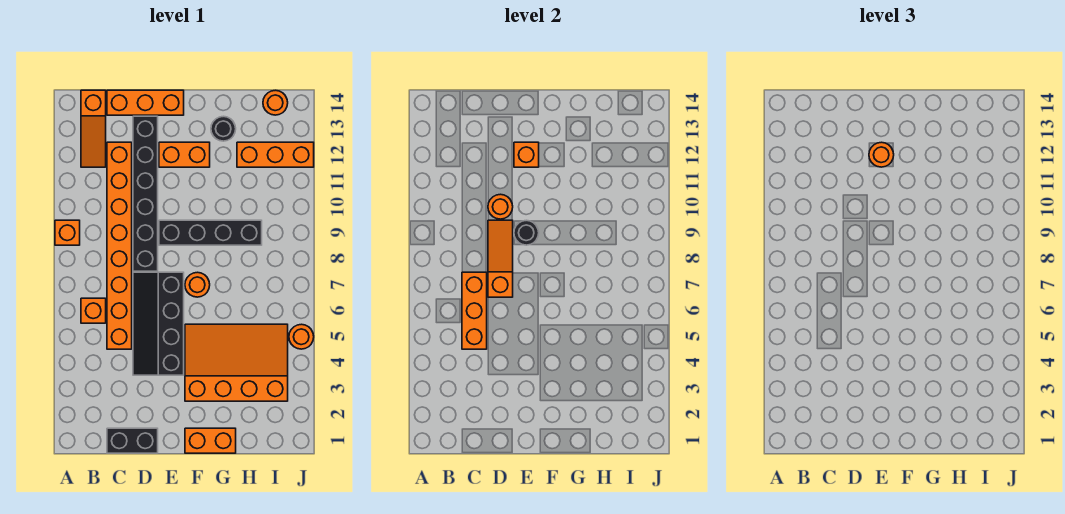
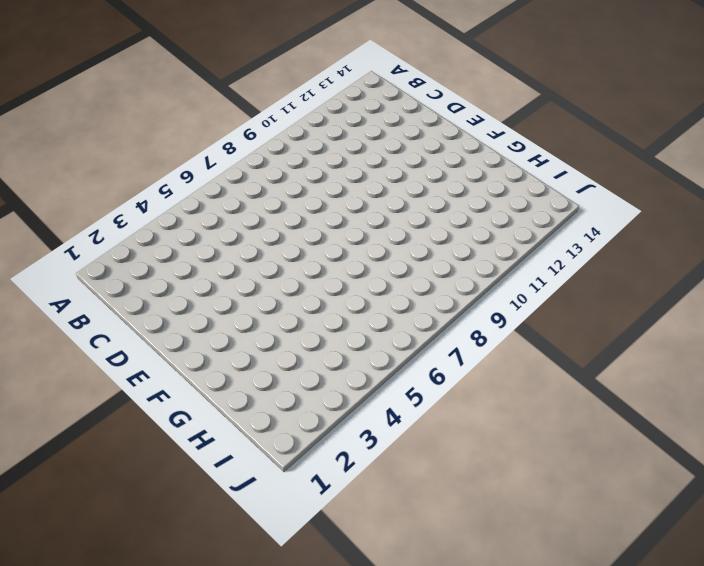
none -> orange 1x1 brick [55,220,80,245]
none -> orange 1x1 brick [81,298,106,323]
none -> orange 1x3 slope [81,90,106,167]

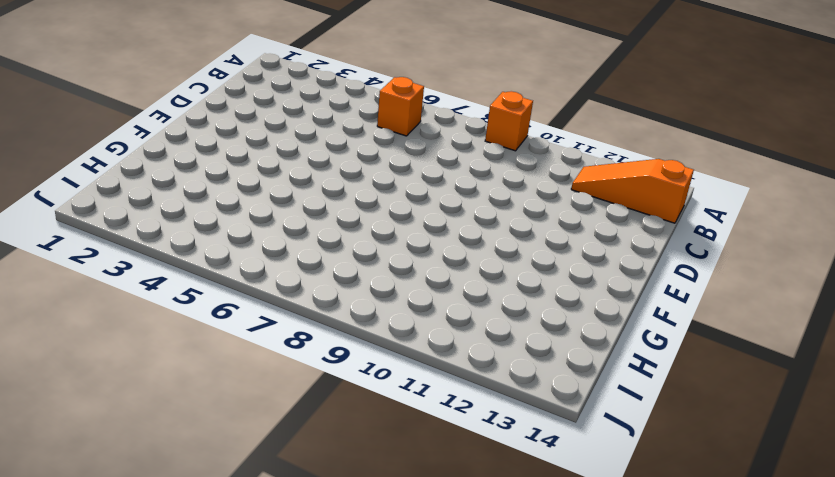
none -> black 1x2 brick [107,428,158,453]
none -> orange 1x8 brick [107,142,132,349]
none -> orange 1x3 brick [107,90,184,115]

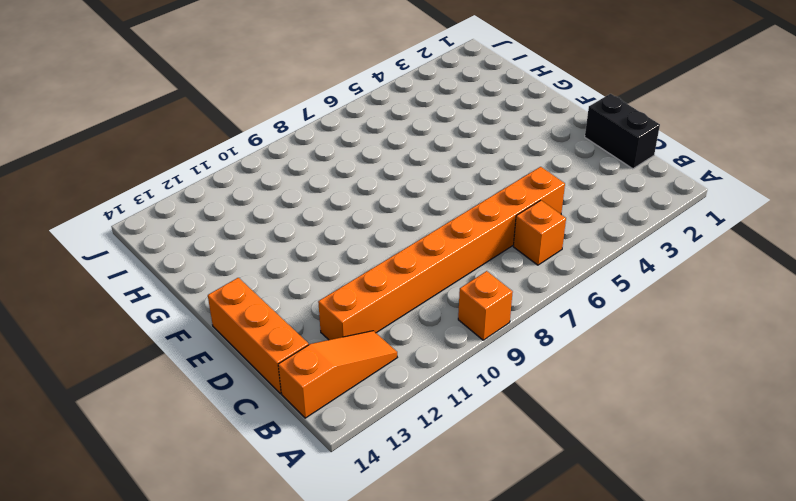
none -> black 2x4 slope [133,272,184,375]
none -> black 1x6 brick [133,116,158,271]
none -> black 1x4 brick [159,220,262,245]

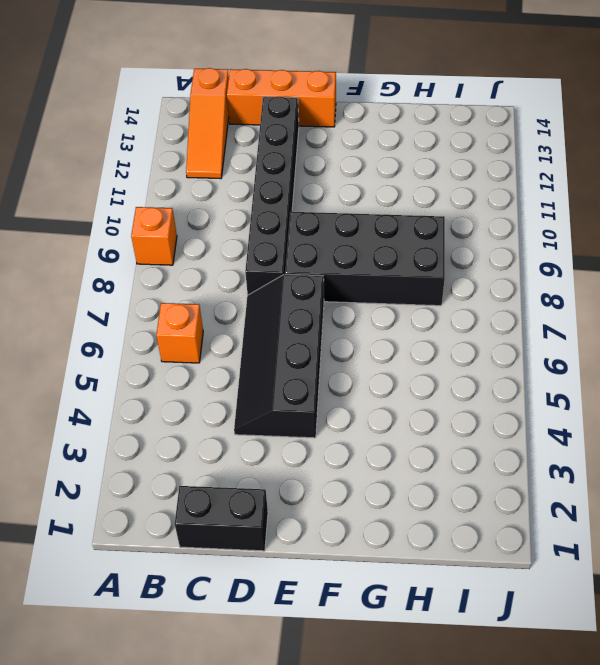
black 2x4 brick [285,212,445,306] -> black 1x4 brick [159,220,262,245]
none -> orange 1x8 brick [107,142,132,349]
none -> orange 1x2 brick [159,142,210,167]
none -> orange 1x2 brick [185,428,236,453]

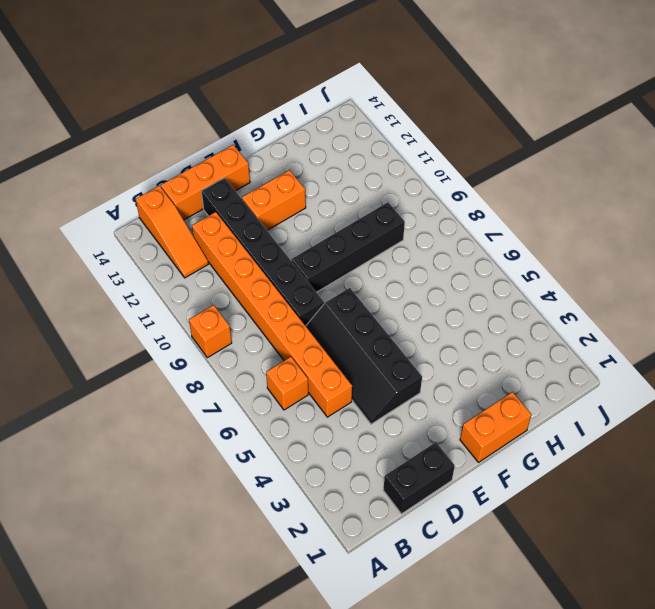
none -> orange 3x4 slope [185,324,288,401]
none -> orange 1x1 round brick [185,272,210,297]
none -> black 1x1 round brick [211,116,236,141]

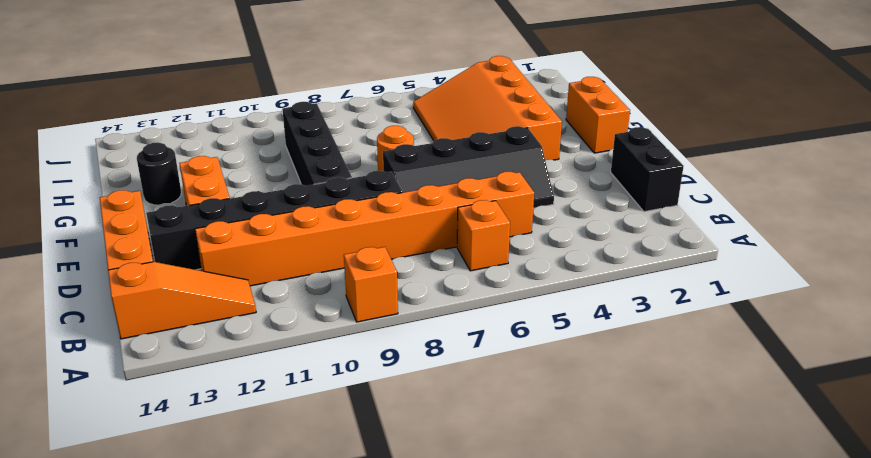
none -> orange 1x3 brick [237,142,314,167]
none -> orange 1x1 round brick [263,90,288,115]
none -> orange 1x1 round brick [289,324,314,349]

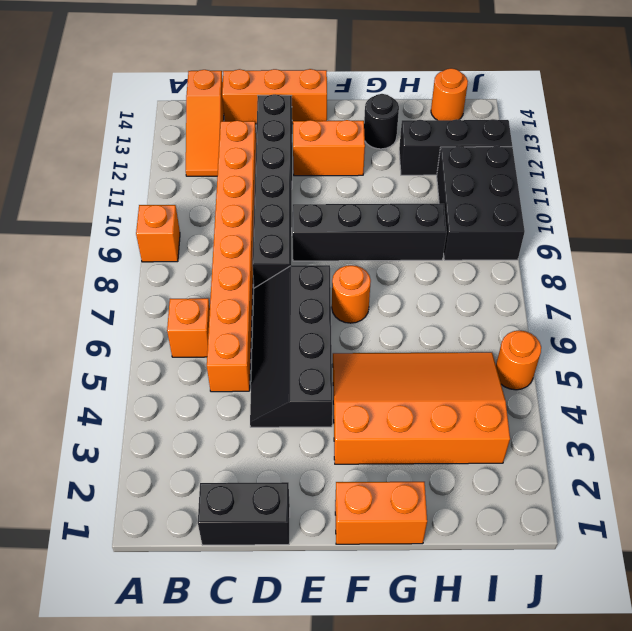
black 1x3 brick [399,119,512,175] -> orange 1x3 brick [237,142,314,167]
black 2x3 brick [437,146,525,260] -> none
none -> orange 1x3 brick [462,272,487,349]
none -> orange 1x3 slope [488,220,513,297]
none -> orange 1x1 round brick [488,194,513,219]

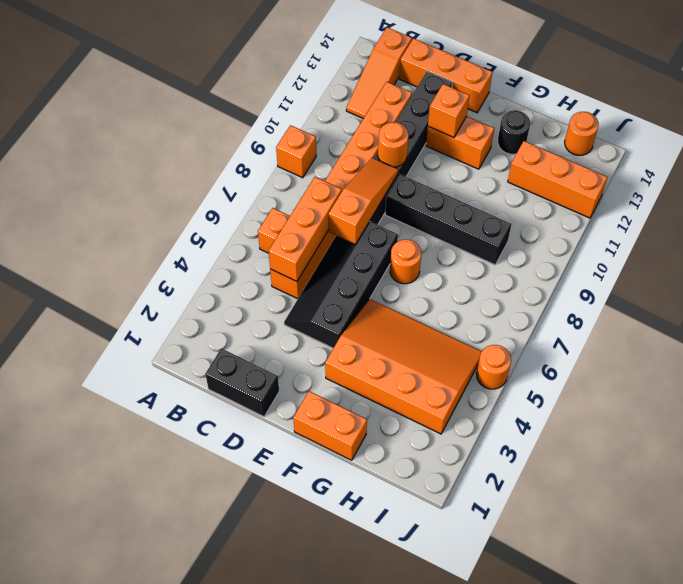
none -> black 1x1 round brick [514,220,539,245]
none -> orange 1x1 round brick [869,142,894,167]

